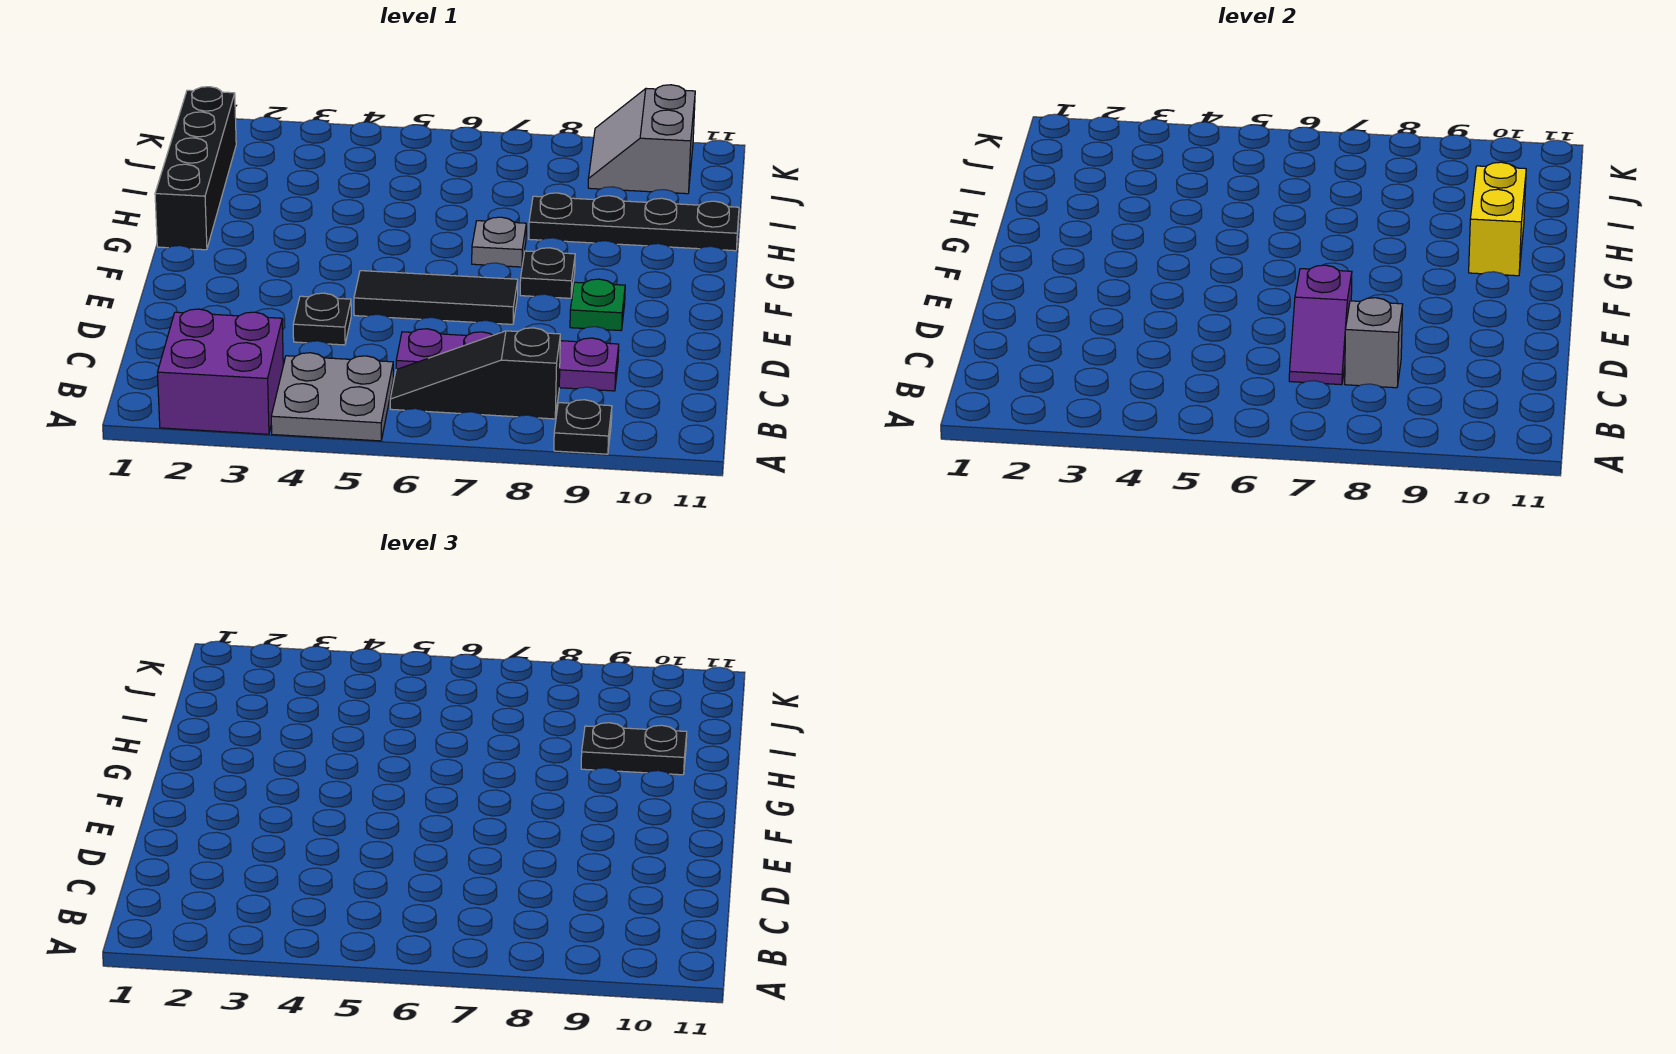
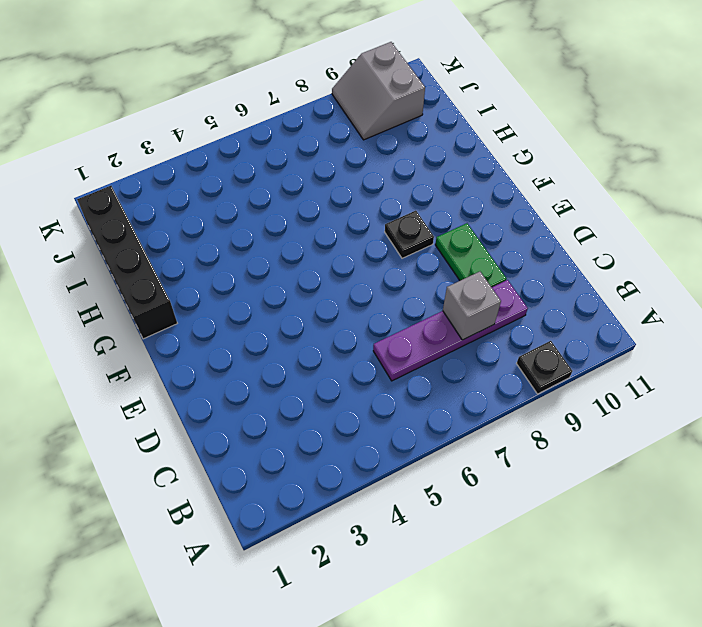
green 1x2 plate [435,223,506,287] -> green 1x1 plate [570,279,625,331]
none -> purple 2x2 brick [157,309,283,434]
none -> grey 2x2 plate [271,353,393,441]
none -> black 1x3 slope [390,328,560,419]

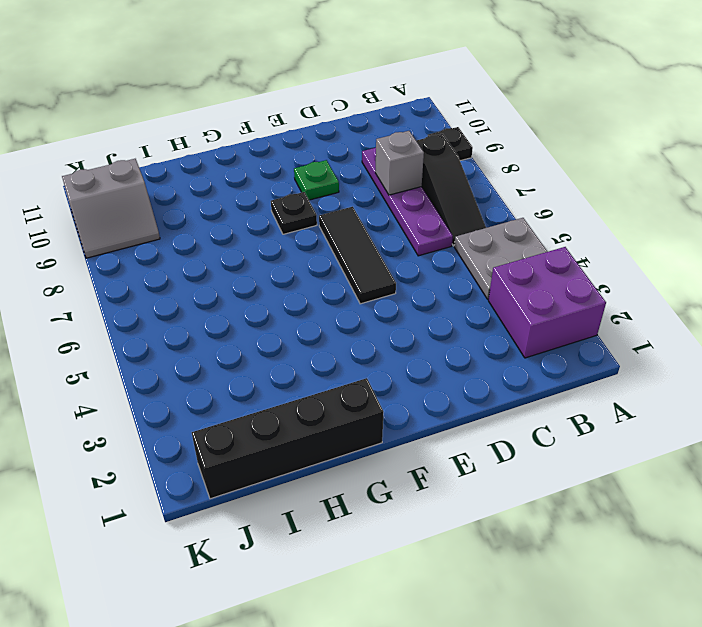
none -> black 1x1 plate [293,293,351,345]
none -> grey 1x1 plate [472,217,526,267]
none -> black 1x4 plate [529,193,739,251]

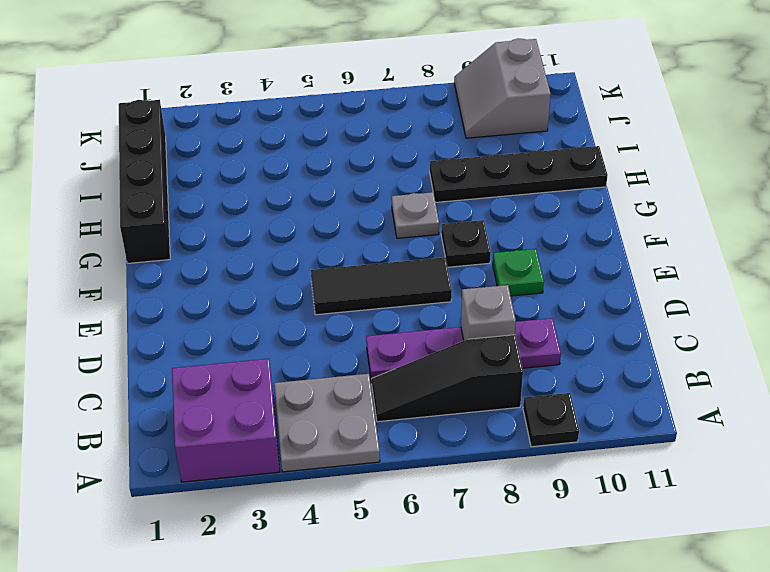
none -> black 1x1 plate [293,293,351,345]
none -> purple 1x2 slope [1289,265,1352,385]
none -> yellow 1x2 brick [1469,162,1526,276]

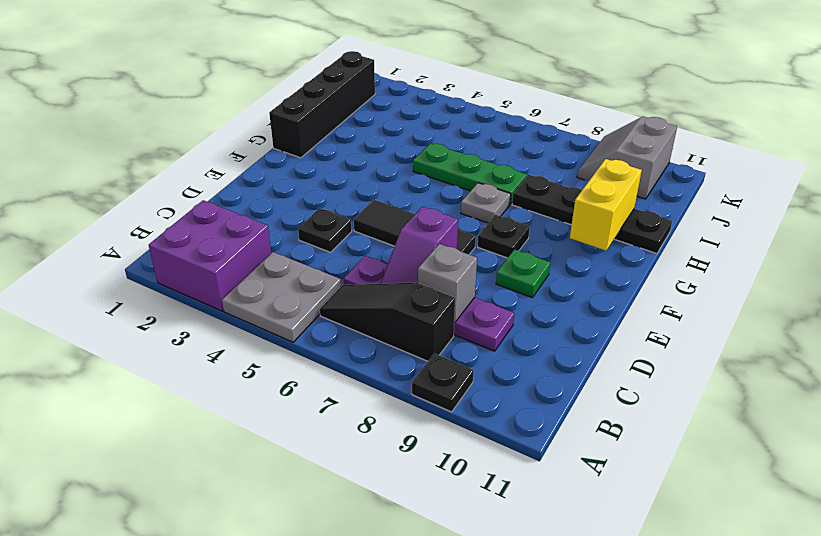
green 1x3 plate [413,143,527,204] -> none
none -> black 1x2 plate [581,723,687,775]

